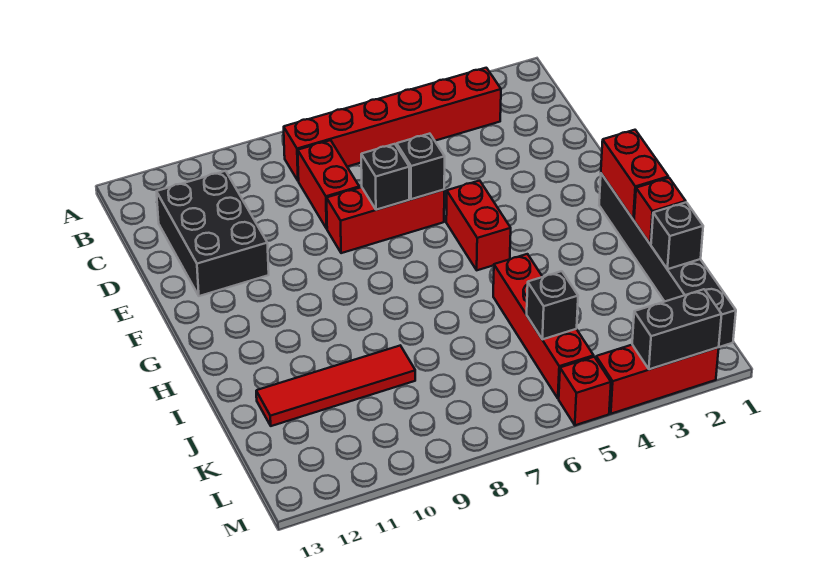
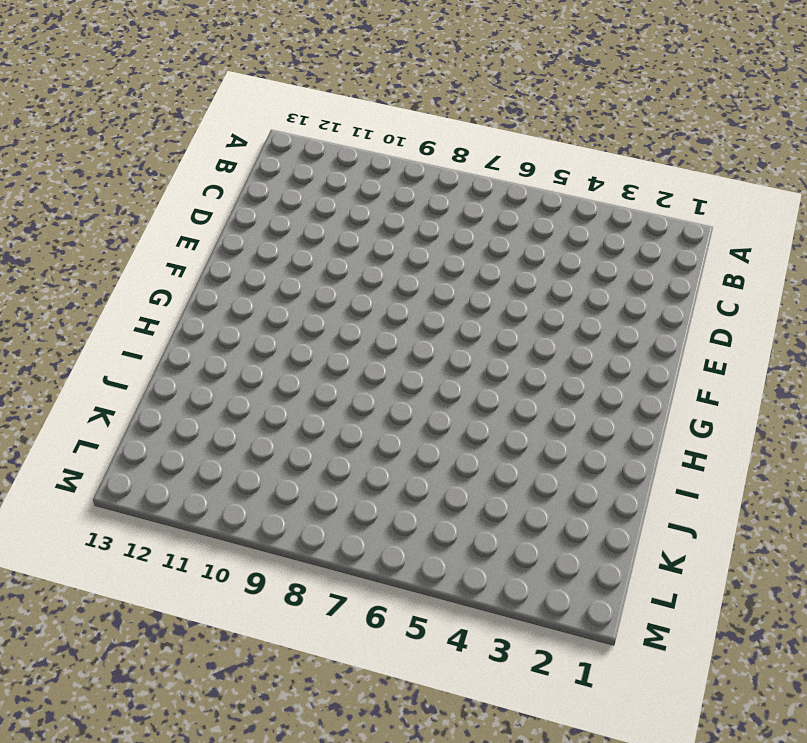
none -> red 1x6 brick [284,68,501,181]
none -> red 1x2 brick [298,140,359,229]
none -> black 2x3 brick [157,171,269,296]

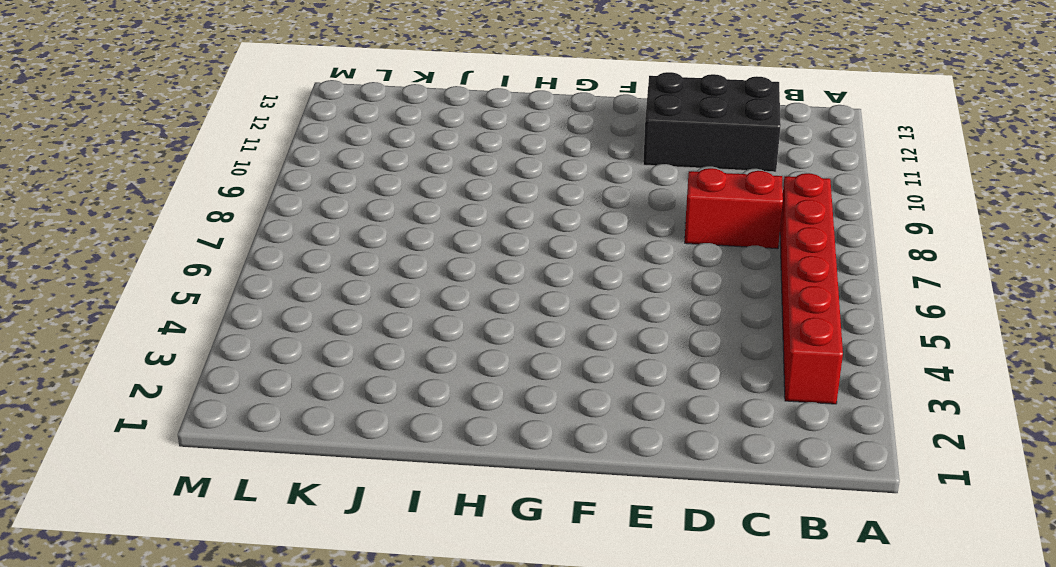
none -> red 1x3 brick [327,187,444,253]
none -> red 1x2 brick [446,181,511,270]
none -> black 1x6 brick [599,174,736,347]

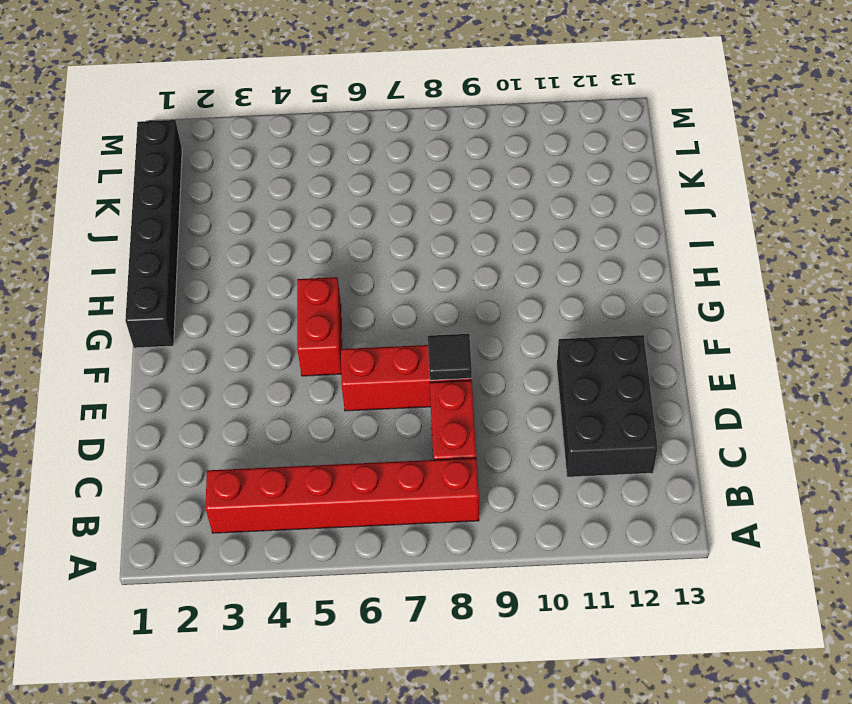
black 1x1 tile [428,334,472,380] -> none
none -> red 1x4 brick [493,254,594,399]
none -> red 1x4 tile [256,346,415,426]
none -> red 1x3 brick [596,345,719,414]

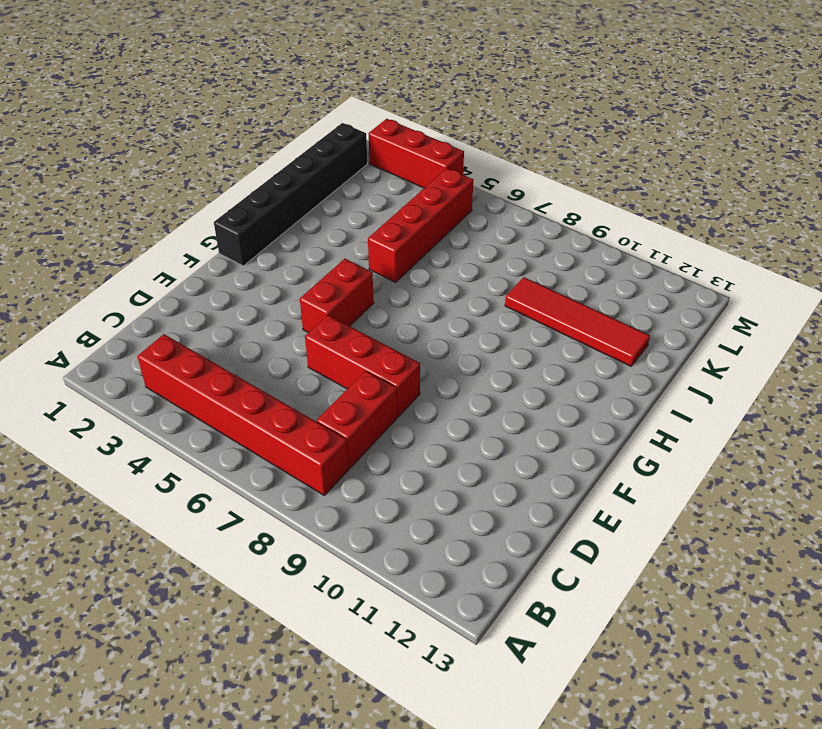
none -> black 2x3 brick [157,171,269,296]
none -> red 1x1 brick [559,357,611,425]
none -> black 1x1 brick [397,134,445,199]

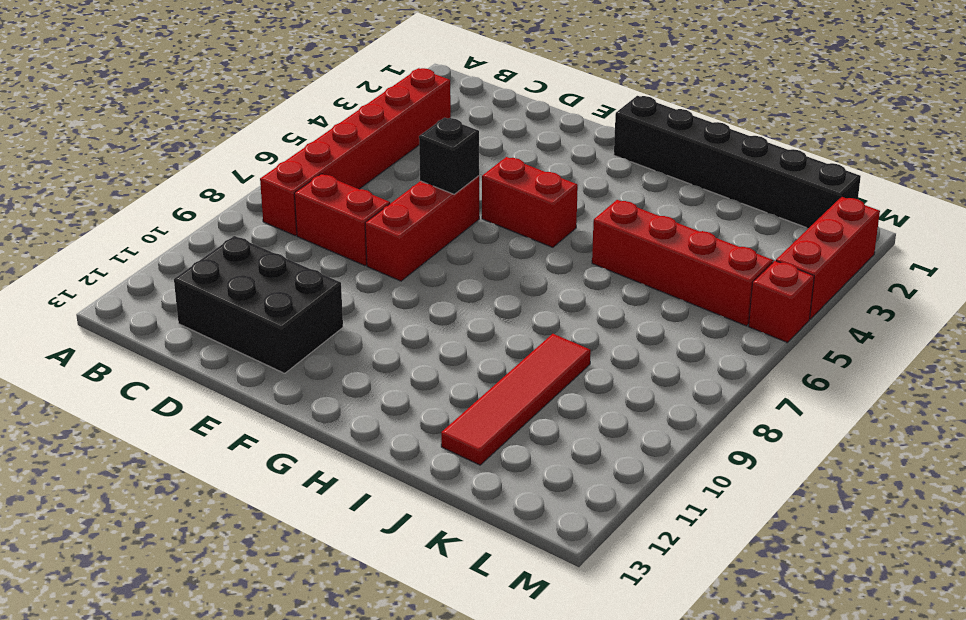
none -> black 1x1 brick [361,144,409,210]
none -> red 1x2 brick [601,130,668,220]
none -> red 1x1 brick [634,178,686,244]

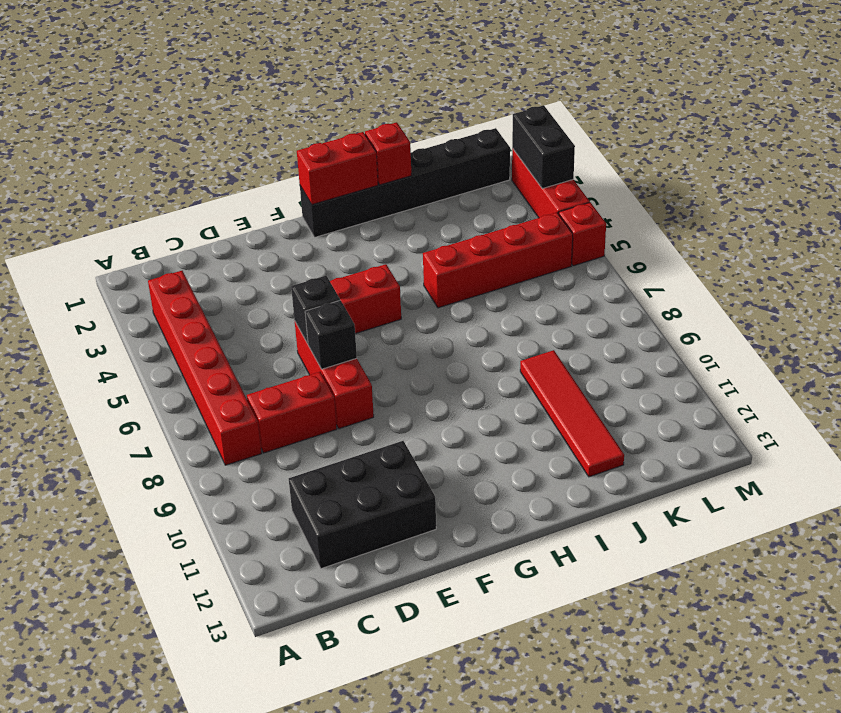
none -> black 1x1 brick [651,202,703,269]
none -> black 1x1 brick [527,271,578,339]

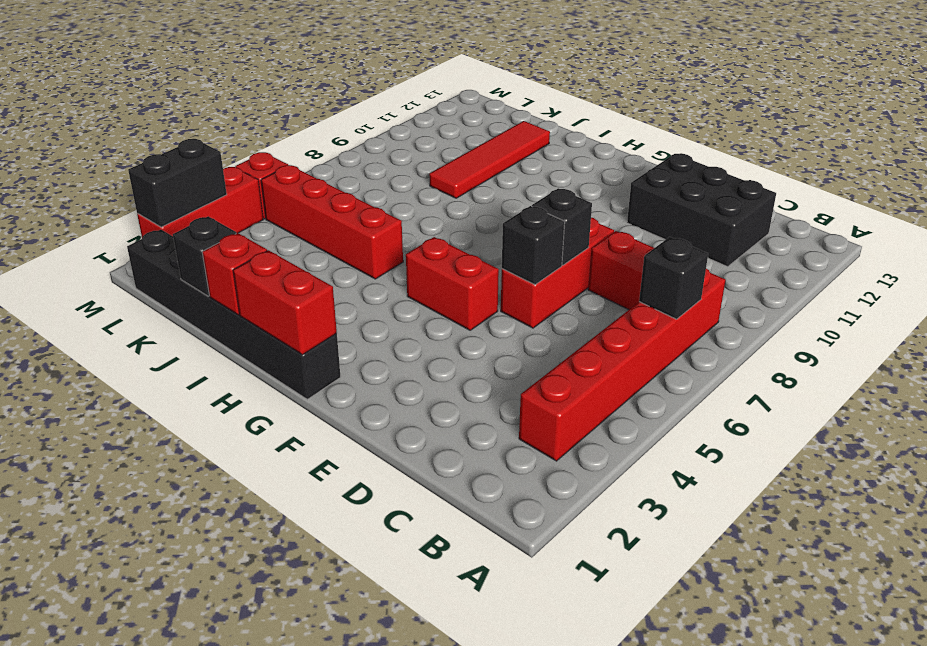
black 1x1 brick [639,237,708,319] -> black 1x1 brick moved to [527,271,578,339]

